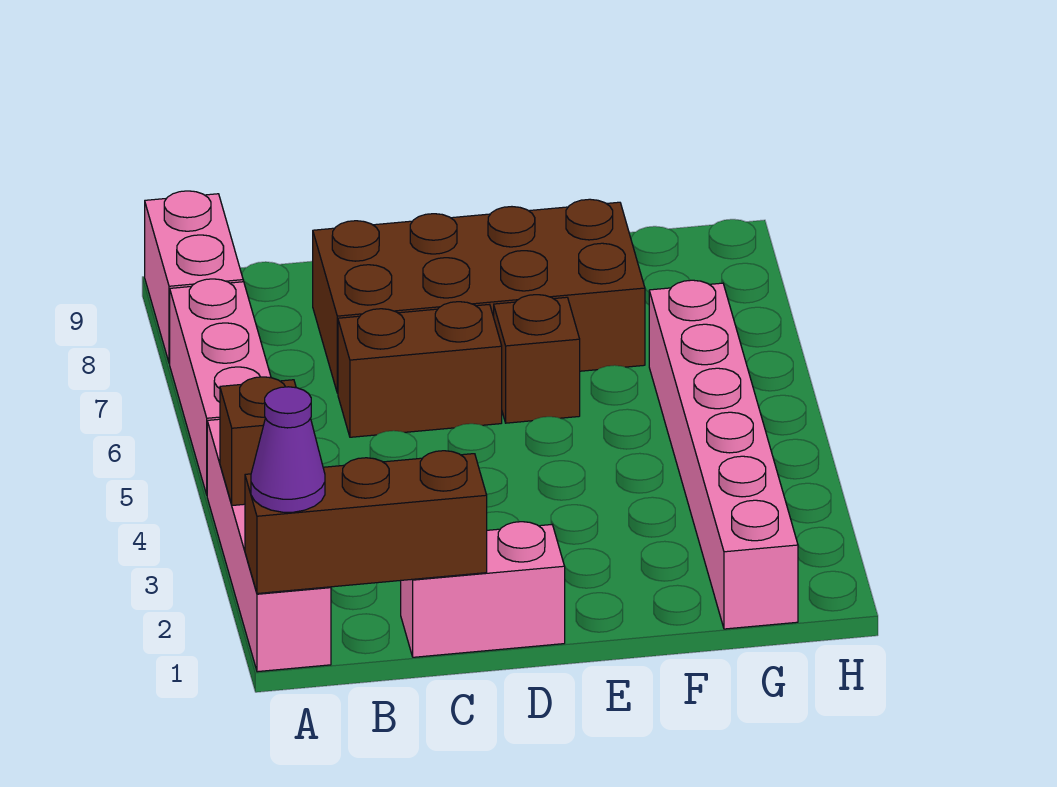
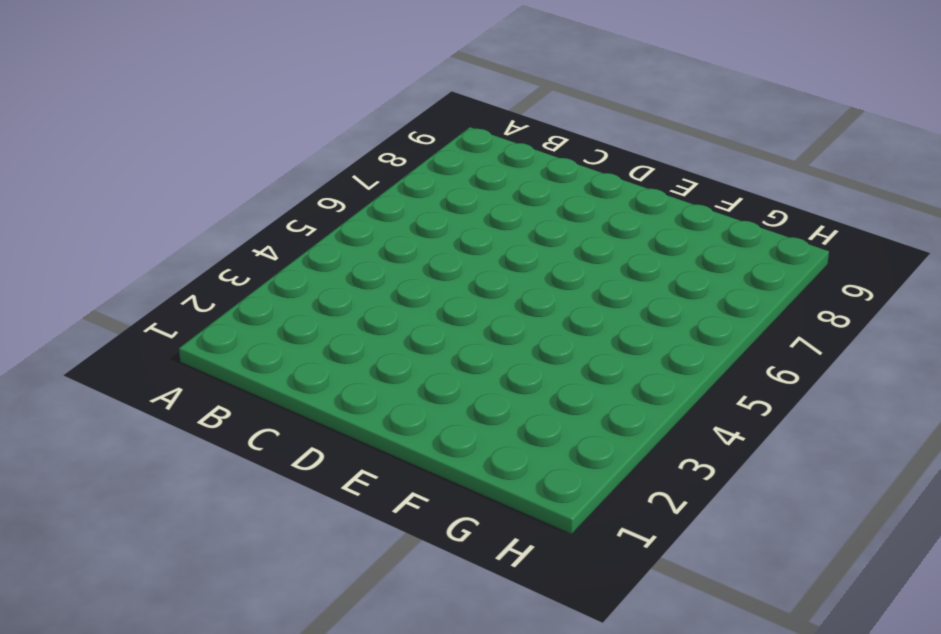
none -> pink 1x4 brick [207,419,331,672]
none -> pink 1x3 brick [170,279,271,494]

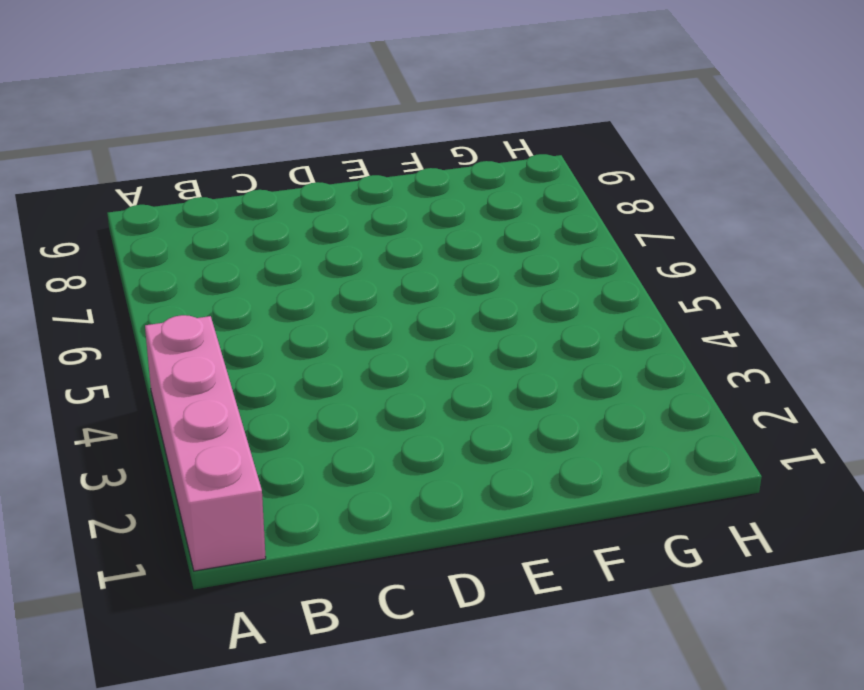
none -> pink 1x3 brick [170,279,271,494]
none -> pink 1x2 brick [145,191,243,364]

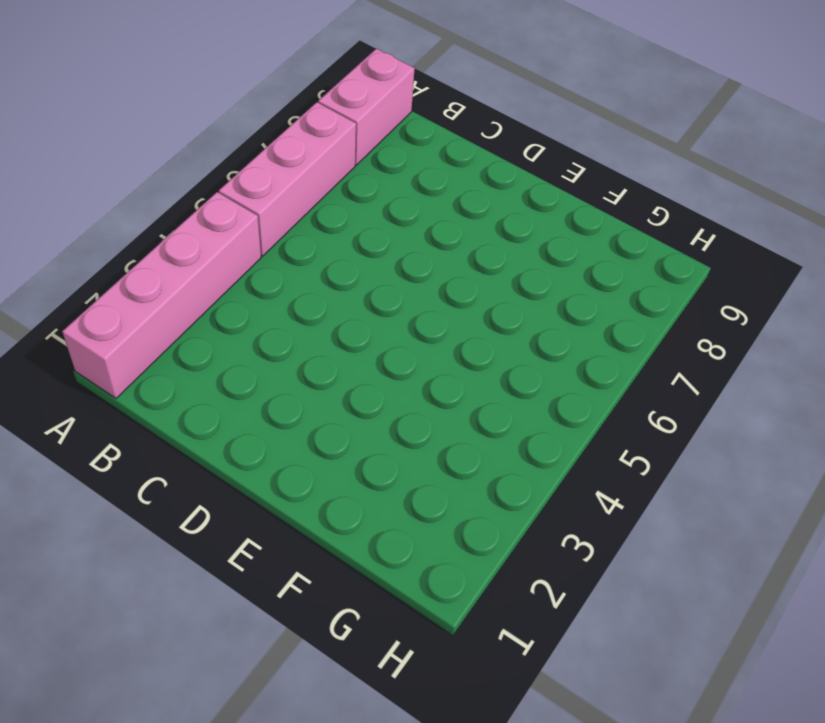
none -> pink 1x2 brick [401,522,565,657]
none -> brown 1x2 brick [338,302,502,437]

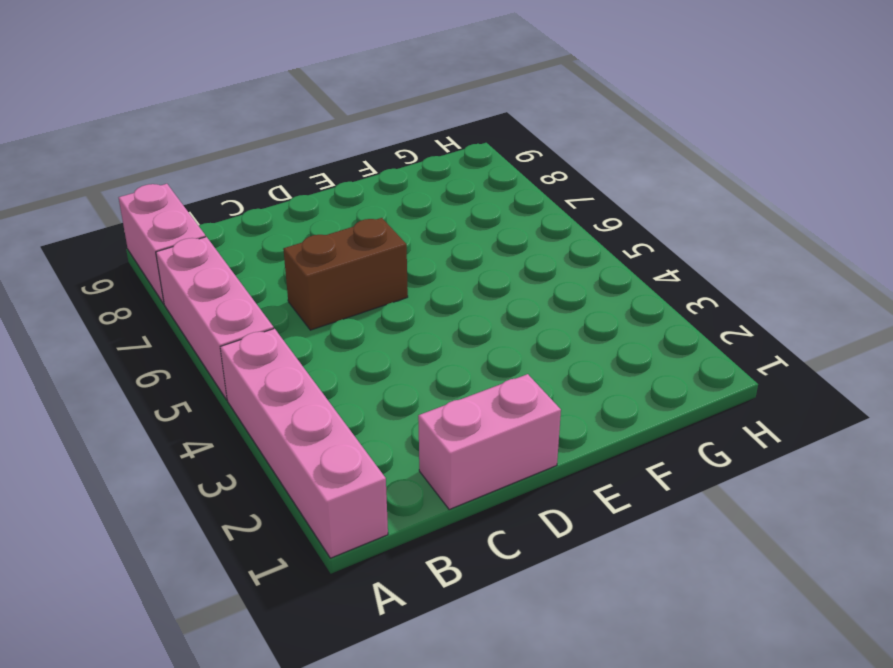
none -> brown 2x4 brick [313,199,645,393]
none -> brown 1x1 brick [494,295,580,423]

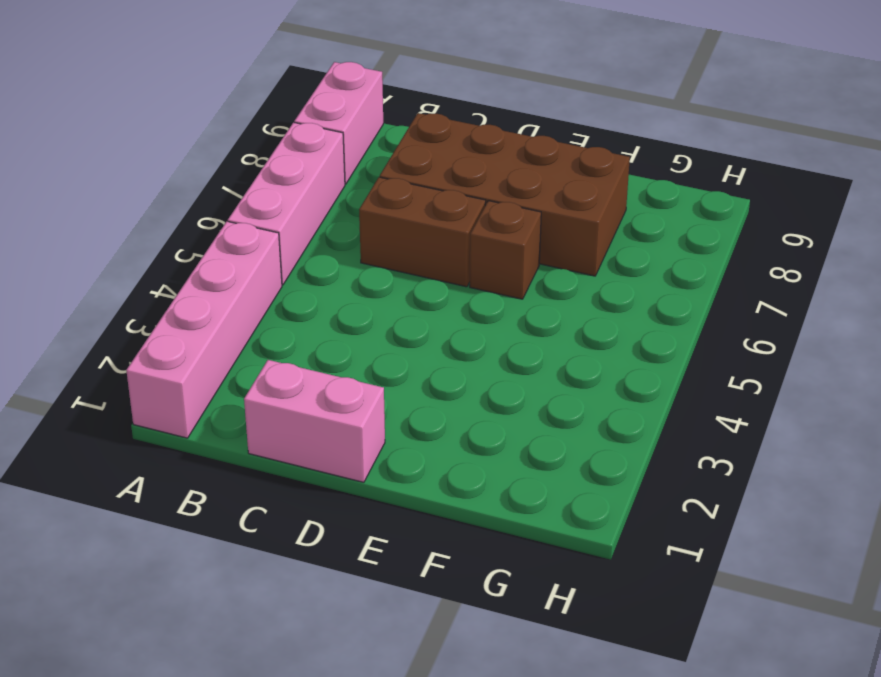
none -> pink 1x6 brick [649,280,798,629]
none -> brown 1x3 brick [245,451,487,594]

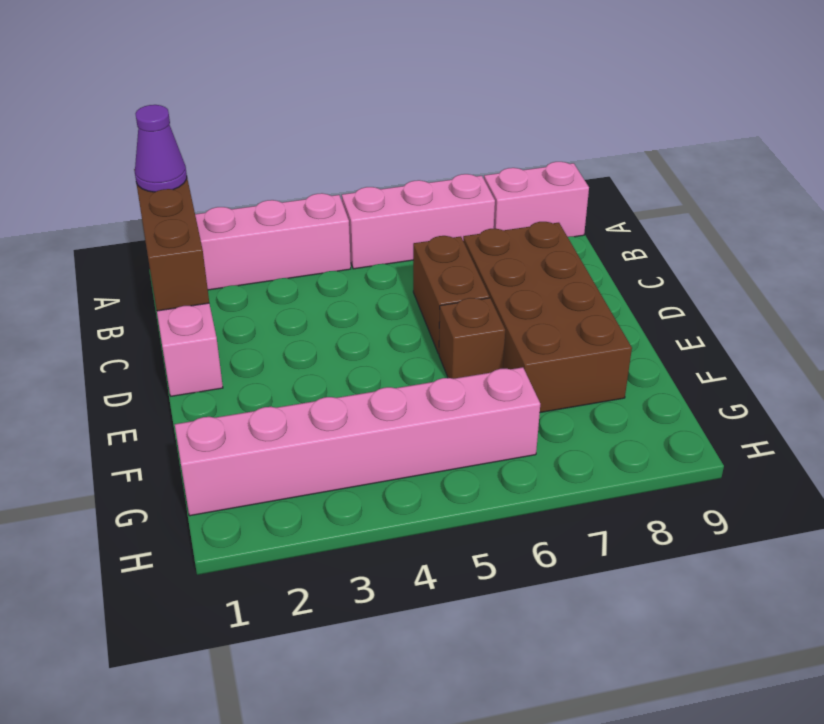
none -> brown 1x1 brick [220,377,296,506]

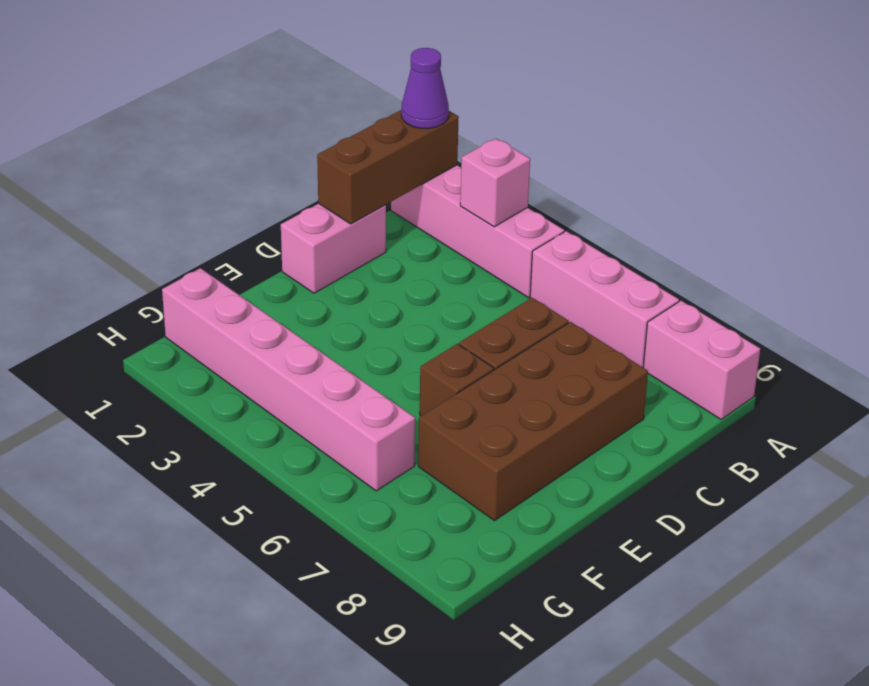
pink 1x1 brick [460,138,530,227] -> brown 1x1 brick [220,377,296,506]

